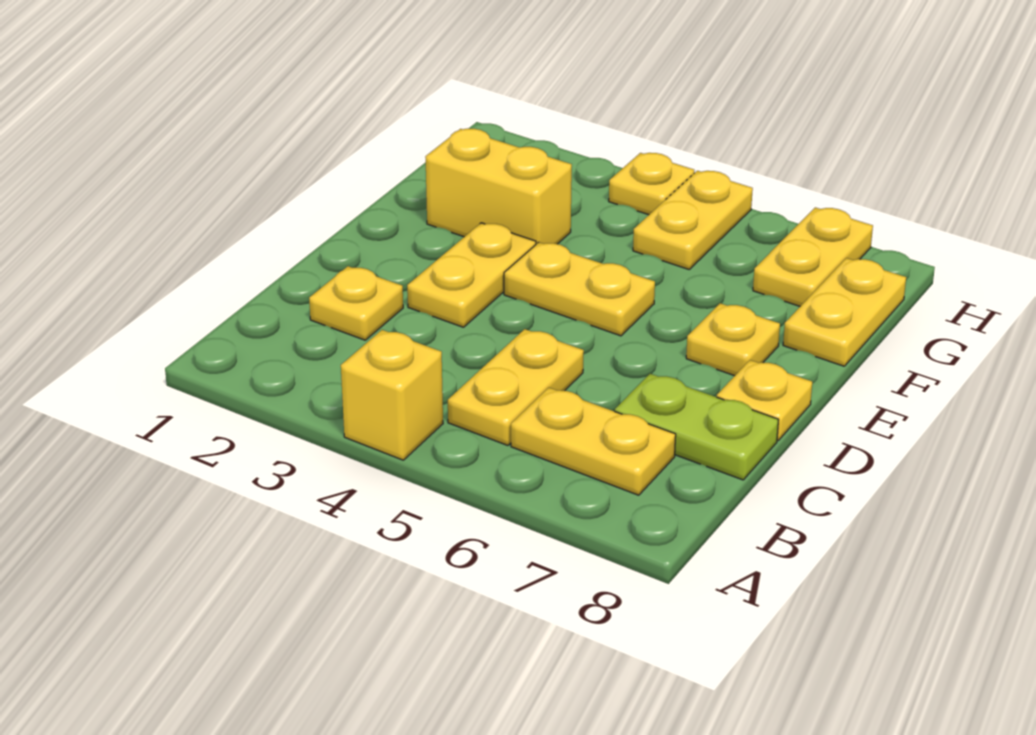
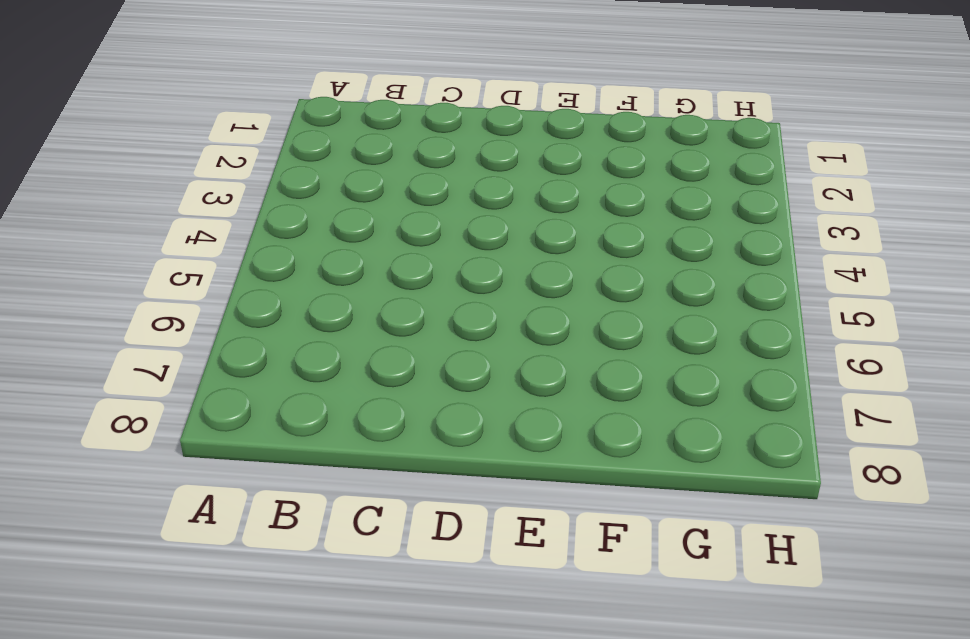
none -> yellow 1x1 brick [341,330,443,460]
none -> yellow 1x2 plate [448,329,584,445]
none -> yellow 1x2 plate [511,388,676,495]

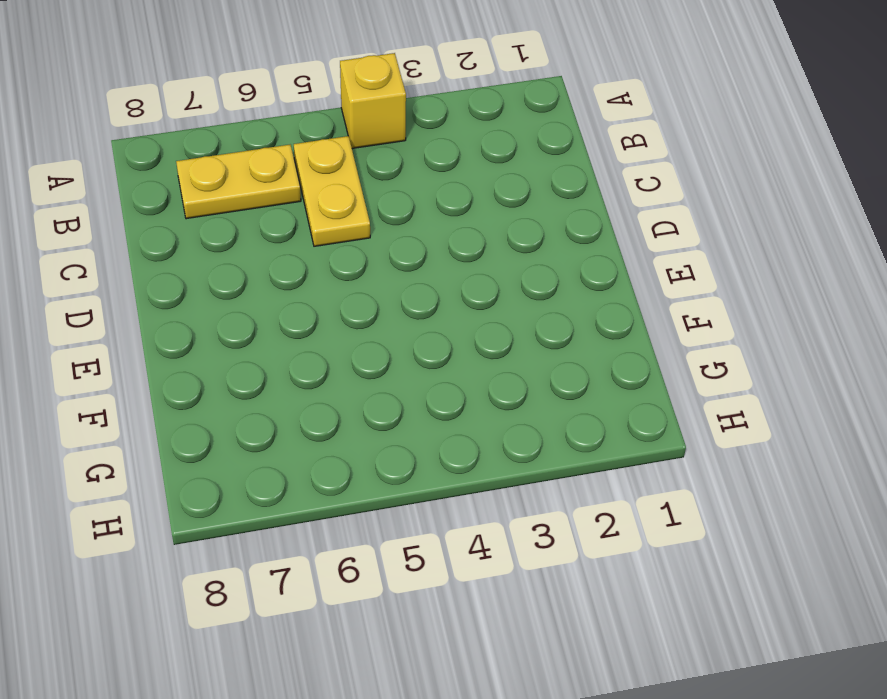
none -> yellow 1x1 plate [309,266,403,340]
none -> lime 1x2 plate [615,374,778,480]
none -> yellow 1x2 plate [407,223,536,327]

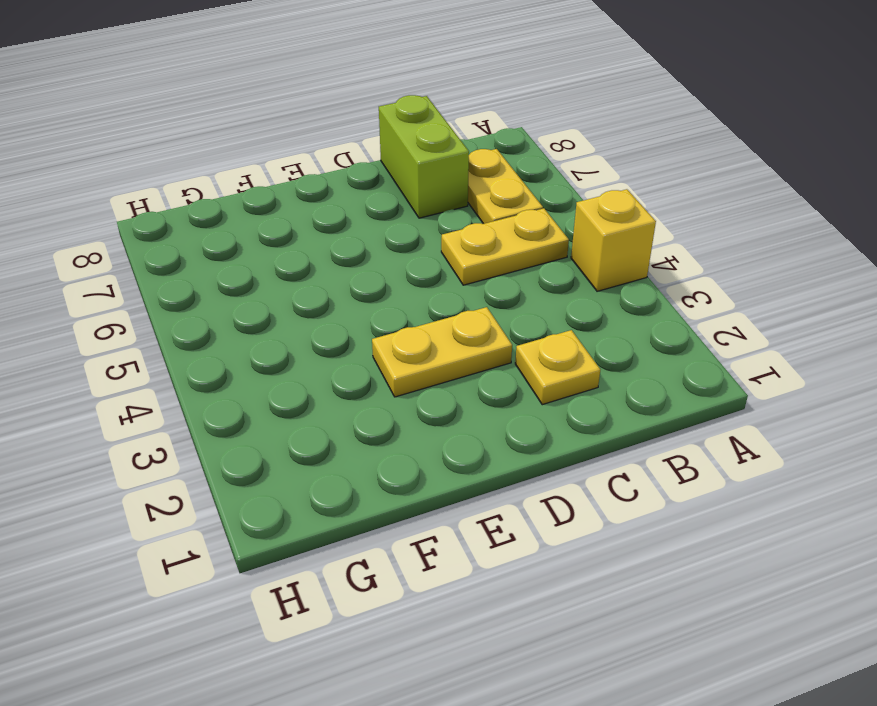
lime 1x2 brick [379,95,469,218] -> lime 1x2 plate [615,374,778,480]
none -> yellow 1x1 plate [717,360,812,440]
none -> yellow 1x2 plate [504,242,655,336]
none -> yellow 1x1 plate [686,303,780,376]

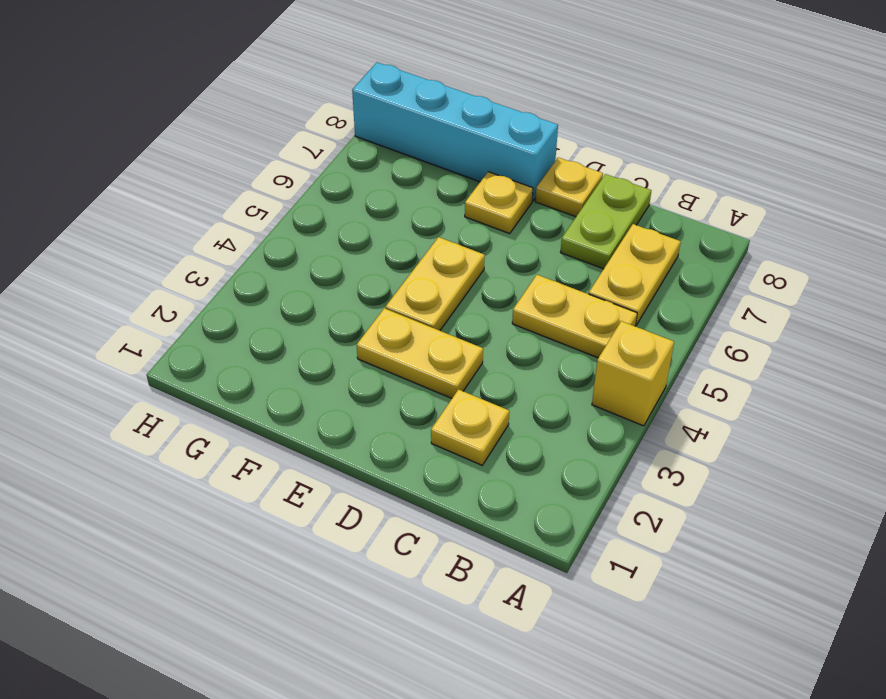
cyan 1x4 brick [352,62,558,201] -> yellow 1x2 plate [783,258,906,366]
none -> yellow 1x2 brick [425,129,572,244]
none -> yellow 1x2 plate [633,171,753,269]
none -> yellow 1x2 plate [753,207,873,306]

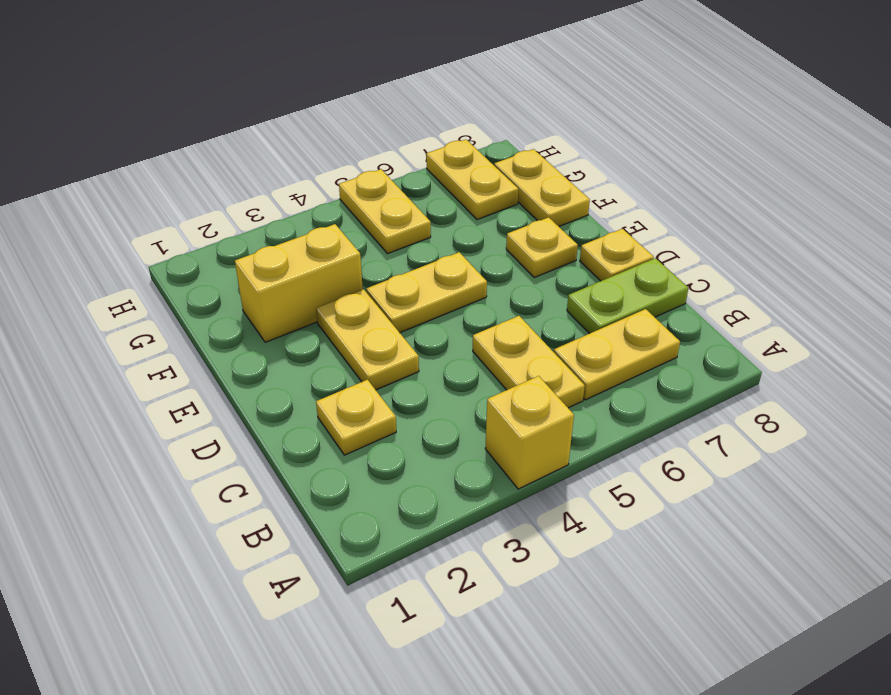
none -> yellow 1x1 plate [609,153,694,215]

